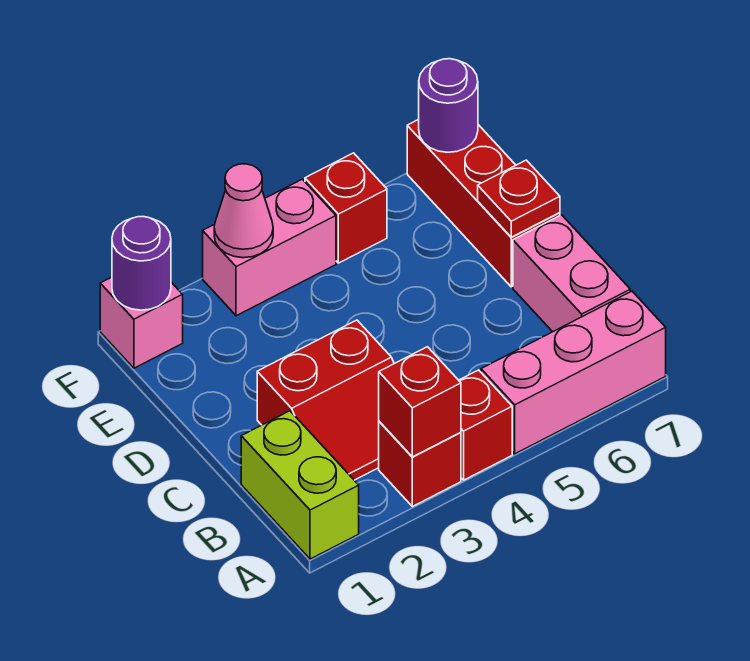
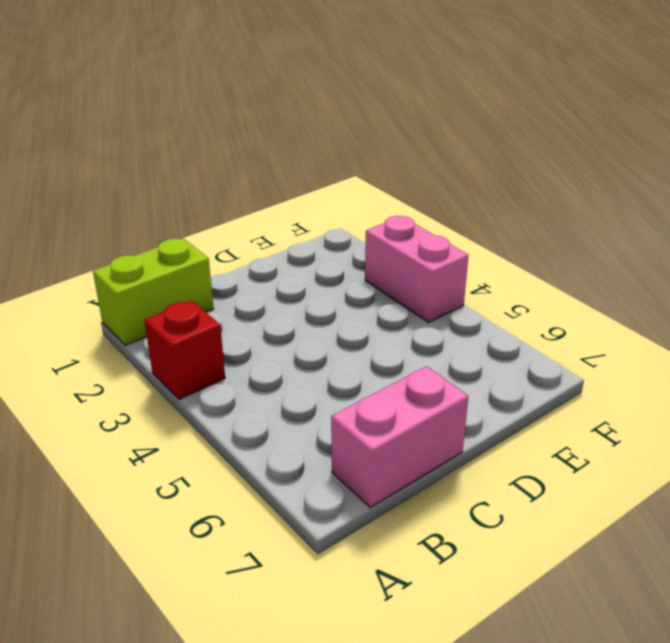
none -> red 1x1 brick [459,370,512,480]
none -> pink 1x3 brick [481,291,666,454]
none -> red 2x2 slope [257,320,394,480]

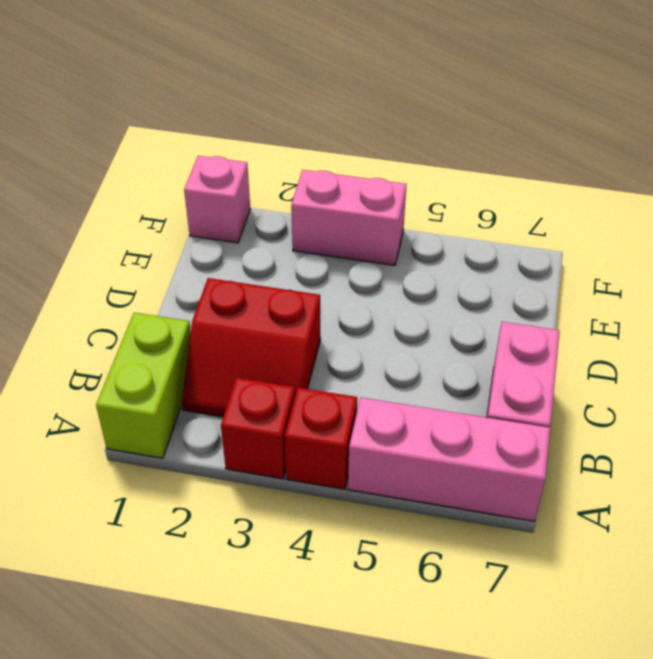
none -> red 1x3 brick [407,119,560,287]
none -> red 1x1 brick [305,153,387,263]
none -> red 1x1 brick [379,347,461,457]

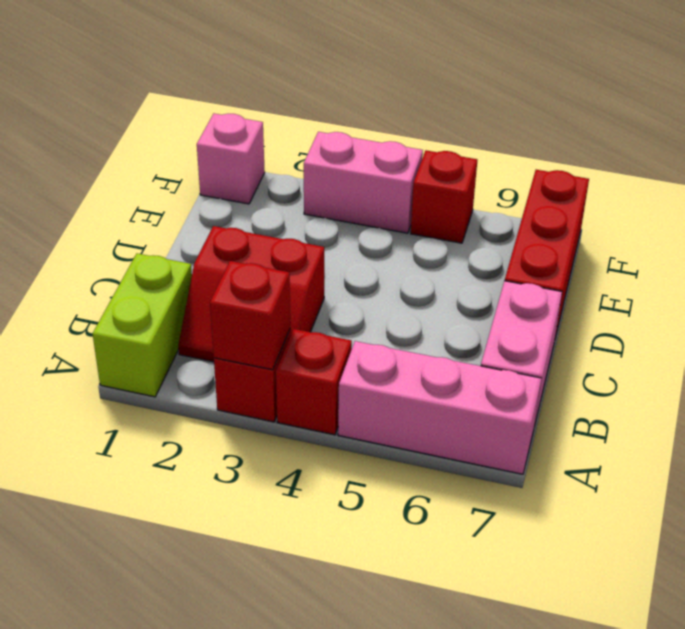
none -> red 1x1 plate [478,160,560,237]
none -> purple 1x1 round brick [112,217,171,310]
none -> pink 1x1 cone [214,164,273,258]

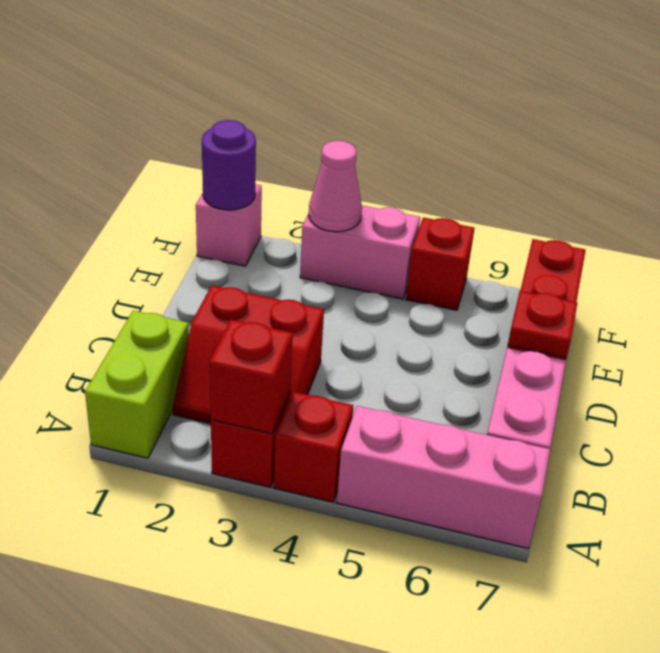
none -> purple 1x1 round brick [419,59,478,152]

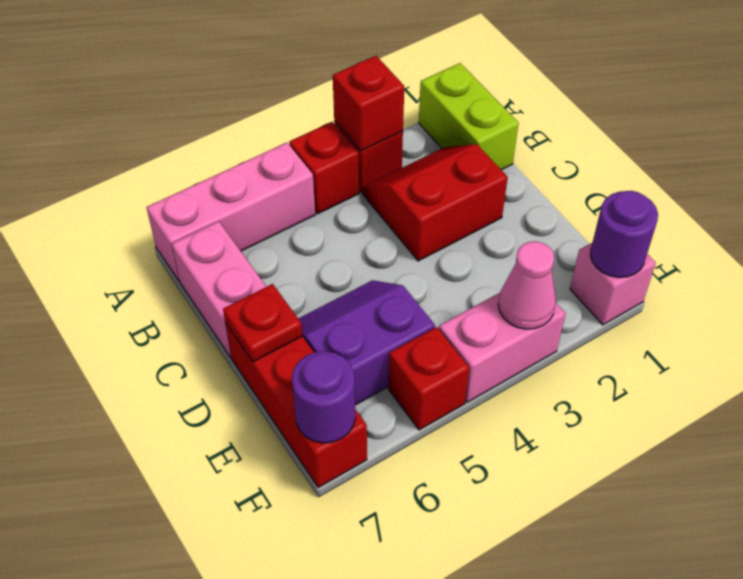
purple 2x2 slope [298,280,435,405] -> none

